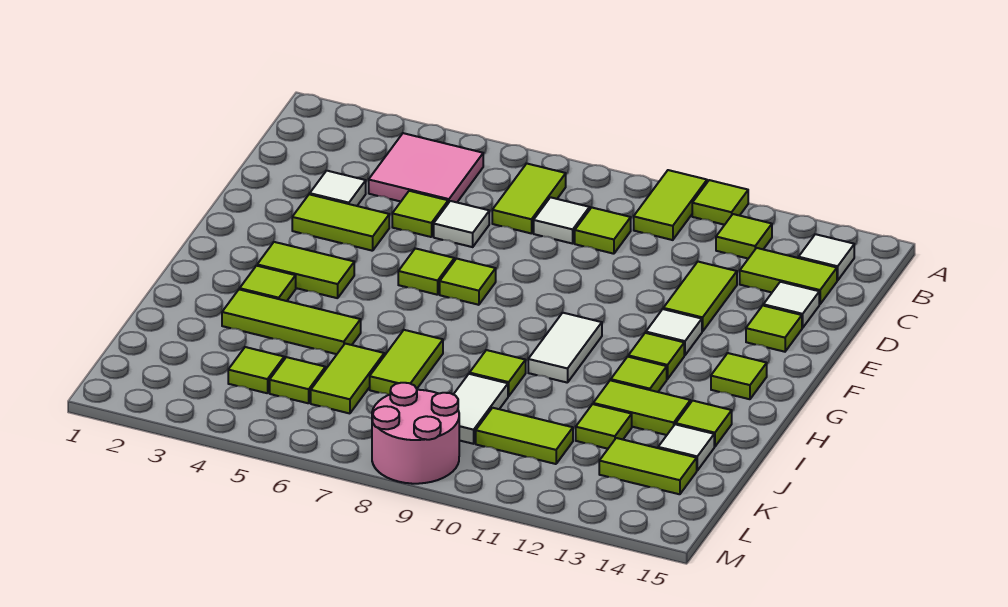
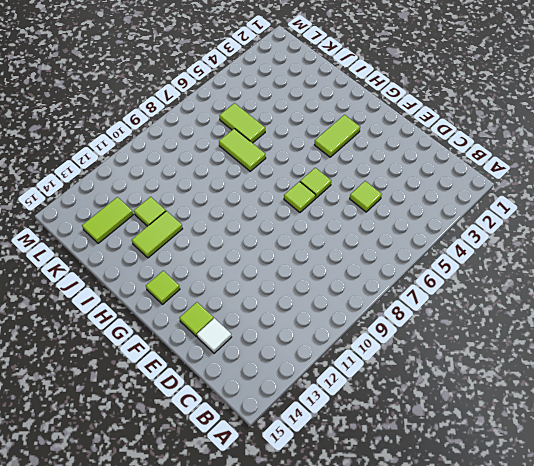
none -> lime 1x2 tile [634,170,707,240]
none -> lime 1x1 tile [692,180,748,225]
none -> pink 2x2 tile [369,133,483,203]
none -> lime 1x2 tile [492,164,566,234]

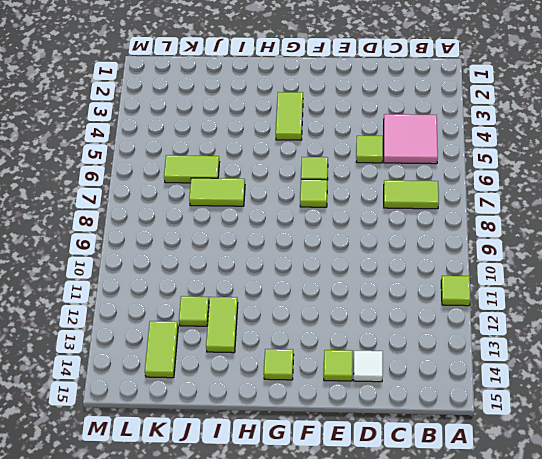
none -> lime 1x2 tile [634,170,707,240]
none -> lime 1x1 tile [716,214,772,259]
none -> white 1x1 tile [799,234,854,280]
none -> white 1x1 tile [534,197,590,244]

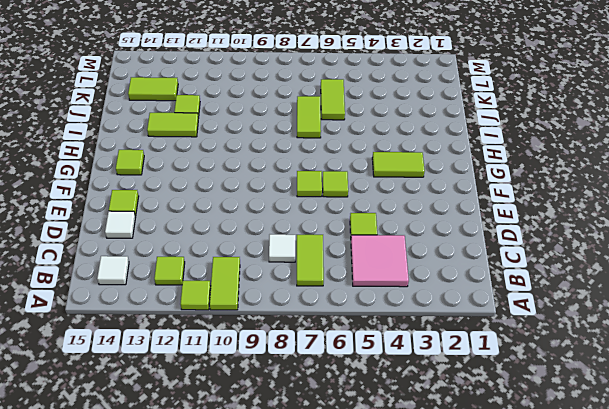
none -> lime 1x1 tile [575,207,631,254]
none -> lime 1x2 tile [740,248,837,304]
none -> white 1x1 tile [310,171,366,206]
none -> white 1x1 tile [434,201,489,247]

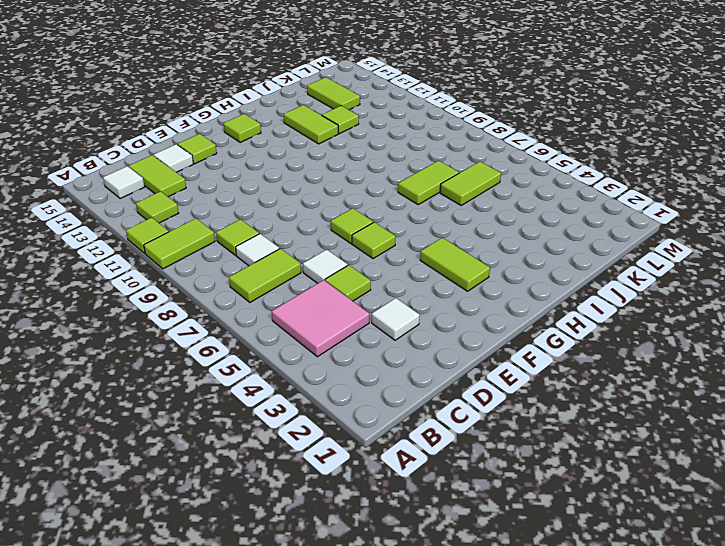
none -> lime 1x2 tile [663,262,737,332]
none -> lime 1x2 tile [292,194,389,251]
none -> white 1x1 tile [646,309,702,355]
none -> white 1x2 tile [528,313,602,383]

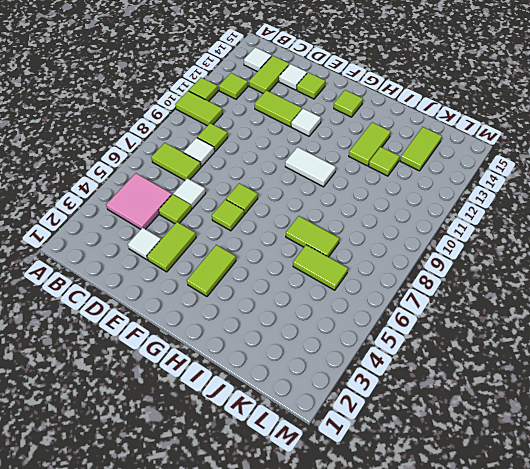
none -> lime 1x1 tile [628,333,684,379]
none -> lime 1x1 tile [240,266,296,301]
none -> lime 1x1 tile [611,357,667,392]
none -> lime 1x3 tile [222,289,361,354]

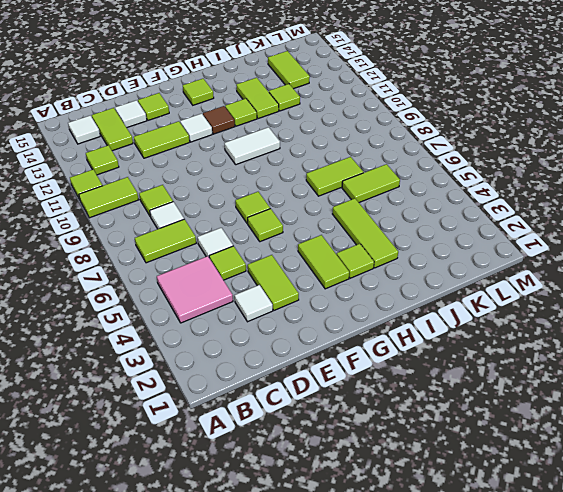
brown 1x1 tile [203,106,235,134] -> lime 1x1 tile [628,333,684,379]
none -> lime 1x1 tile [470,350,526,396]
none -> lime 1x1 tile [676,401,732,447]
none -> white 1x2 tile [453,374,508,444]
none -> white 1x1 tile [658,424,714,470]

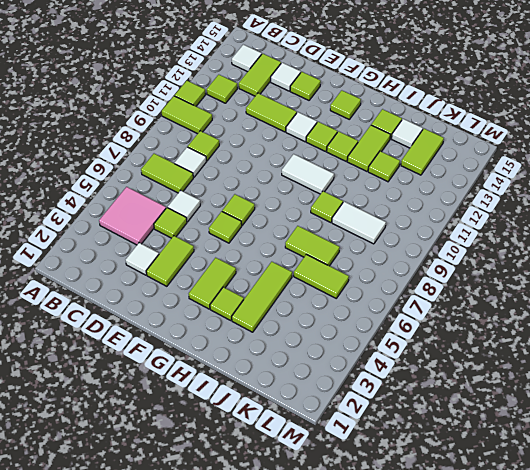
none -> lime 1x1 tile [228,347,284,393]
none -> lime 1x1 tile [270,357,325,403]
none -> lime 1x2 tile [476,408,573,464]
none -> pink 2x2 round brick [372,383,459,484]

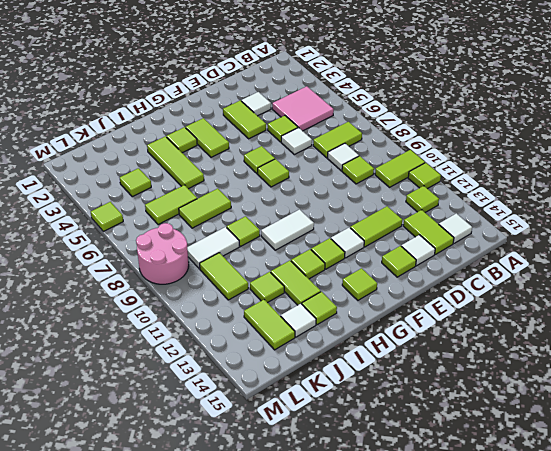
lime 1x1 tile [91,202,123,231] -> lime 1x1 tile moved to [270,357,325,403]

